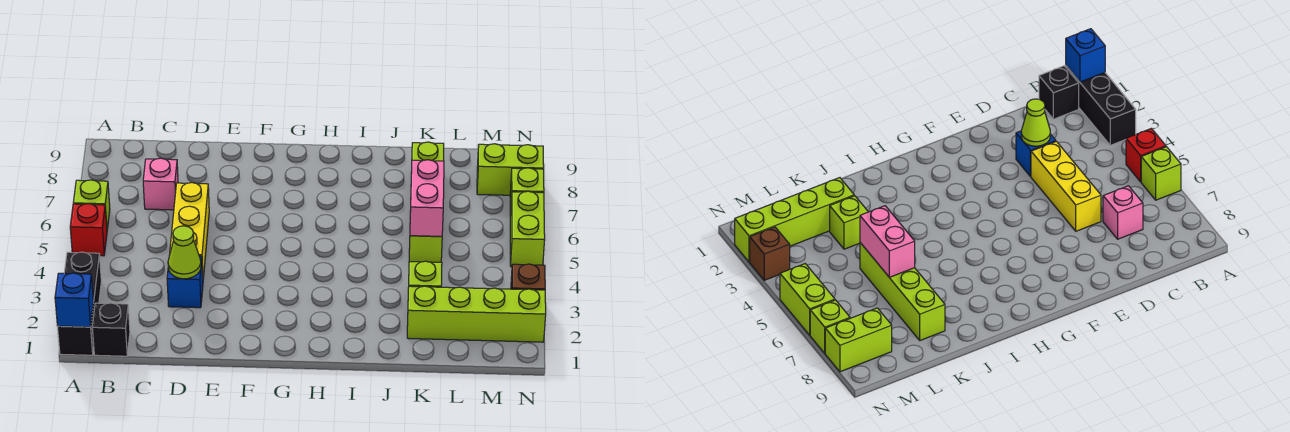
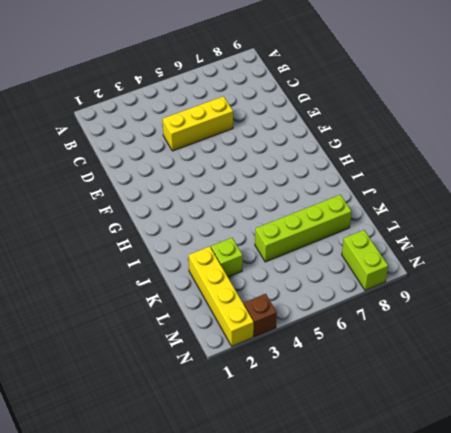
yellow 1x4 brick [189,246,254,346] -> lime 1x4 brick [407,286,546,342]
none -> black 1x3 brick [58,252,101,355]
none -> red 1x1 brick [70,204,107,256]
none -> lime 1x1 brick [73,180,110,229]

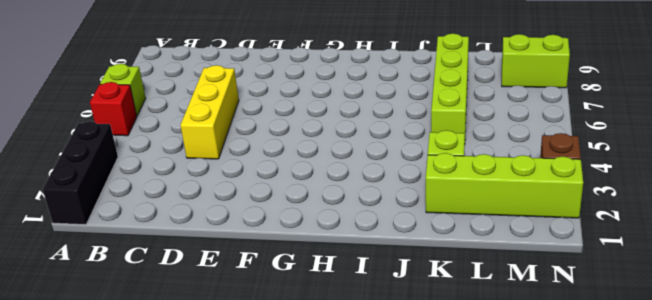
none -> black 1x1 brick [92,303,130,356]
none -> pink 1x1 brick [143,158,178,210]
none -> blue 1x1 brick [167,255,203,308]

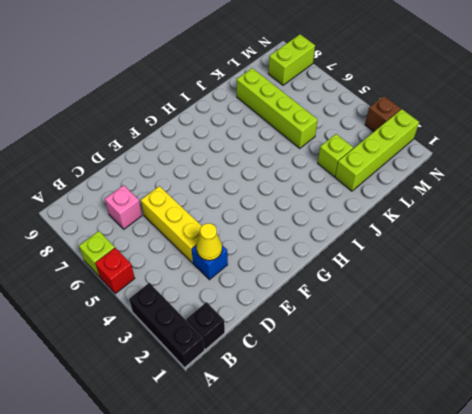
yellow 1x1 cone [197,223,222,260] -> lime 1x1 cone [168,226,201,279]
none -> lime 1x2 brick [510,191,545,267]
none -> lime 1x1 brick [510,168,544,214]
none -> blue 1x1 brick [55,273,94,327]

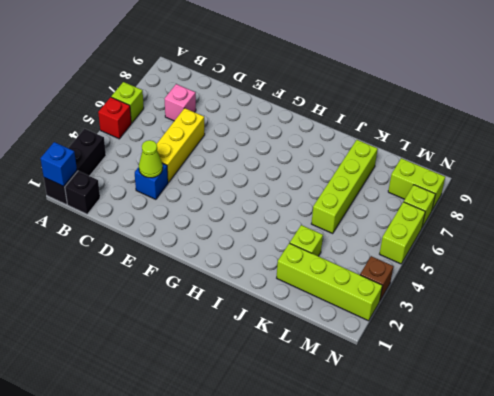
none -> pink 1x2 brick [410,160,444,236]

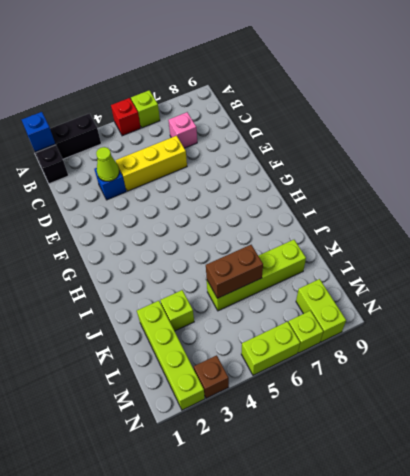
brown 1x2 brick [206,245,263,298] -> pink 1x2 brick [410,160,444,236]

